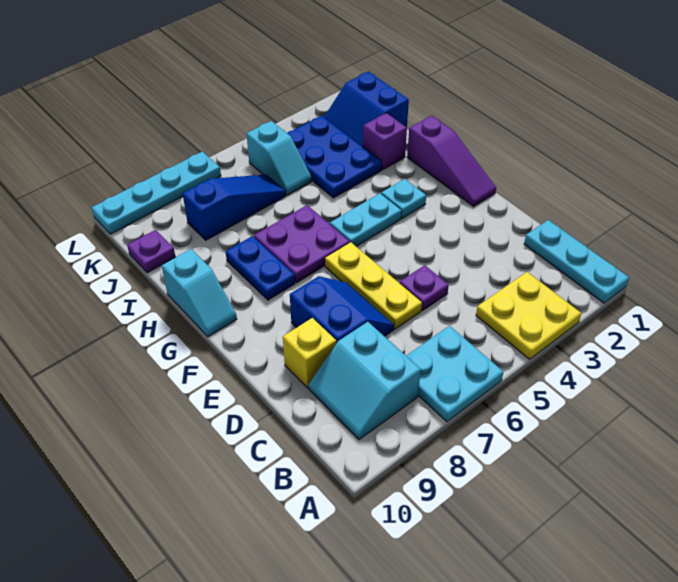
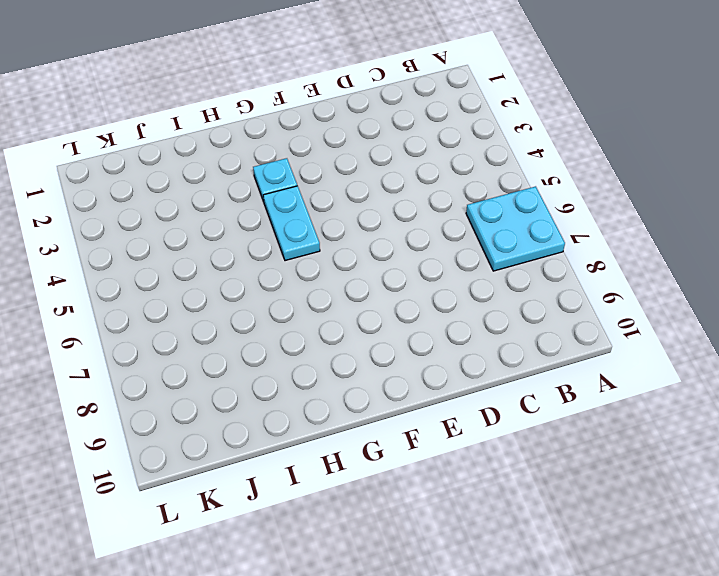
none -> cyan 1x3 plate [524,220,629,303]
none -> yellow 2x2 plate [476,272,581,359]
none -> cyan 2x2 slope [309,322,421,440]

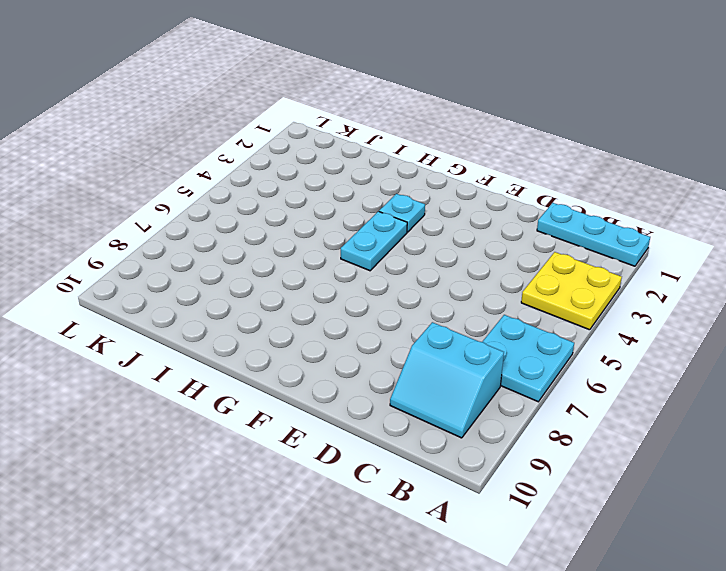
none -> purple 1x1 plate [399,265,449,311]
none -> yellow 1x3 plate [325,242,422,329]
none -> blue 2x2 slope [290,276,394,343]

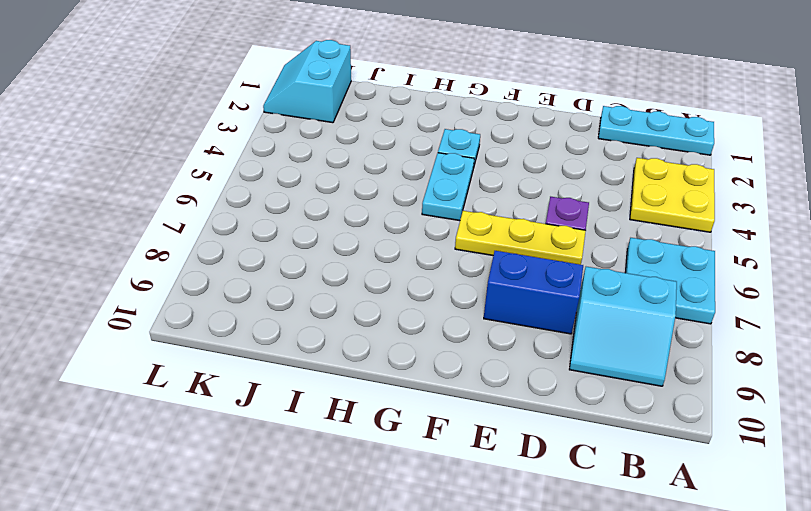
cyan 2x2 slope [263,40,351,123] -> blue 2x2 slope [324,72,409,147]
none -> yellow 1x1 brick [283,318,336,388]
none -> purple 1x3 slope [407,115,496,206]
none -> purple 2x2 plate [254,205,350,283]

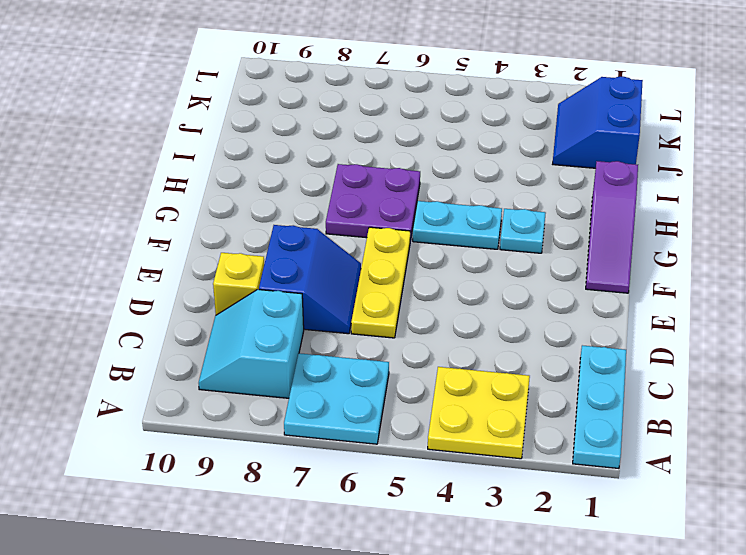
none -> purple 1x1 plate [399,265,449,311]
none -> blue 1x2 plate [226,236,295,300]
none -> cyan 1x2 slope [161,249,237,337]

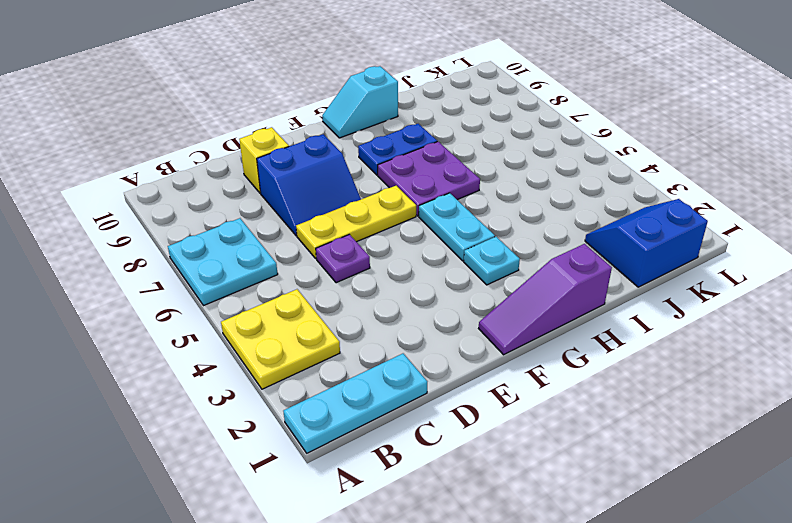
none -> cyan 2x2 slope [309,322,421,440]
none -> purple 1x1 brick [363,113,407,170]
none -> blue 2x3 plate [287,116,382,198]

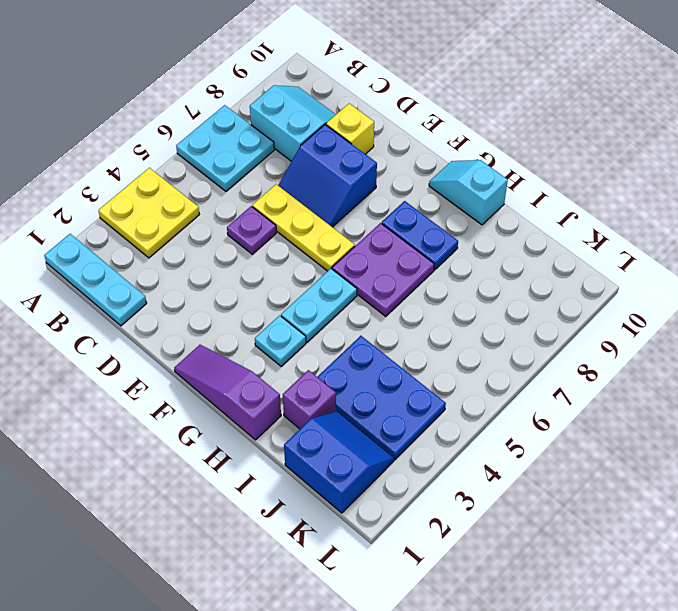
none -> cyan 1x2 slope [247,121,312,195]
none -> blue 1x3 slope [183,175,286,240]
none -> purple 1x1 plate [127,230,175,273]

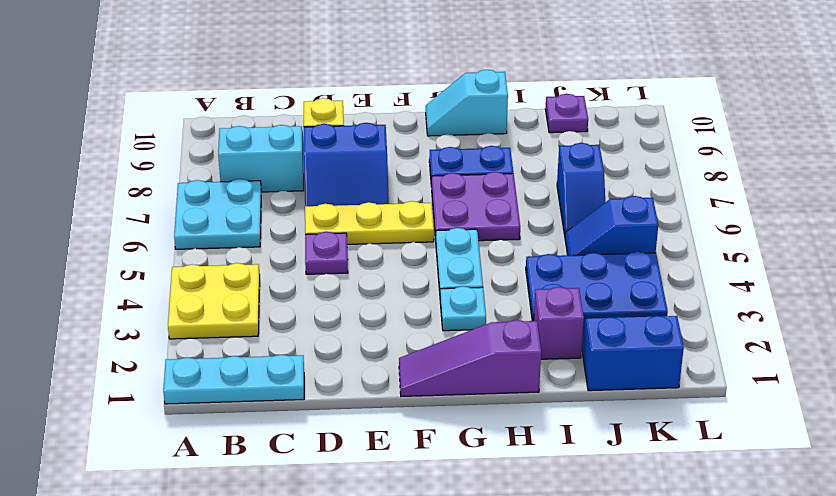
blue 1x2 slope [565,196,658,255] -> cyan 1x2 slope [247,121,312,195]
blue 1x2 slope [557,143,605,235] -> blue 1x3 slope [183,175,286,240]
none -> cyan 1x4 plate [92,152,221,234]

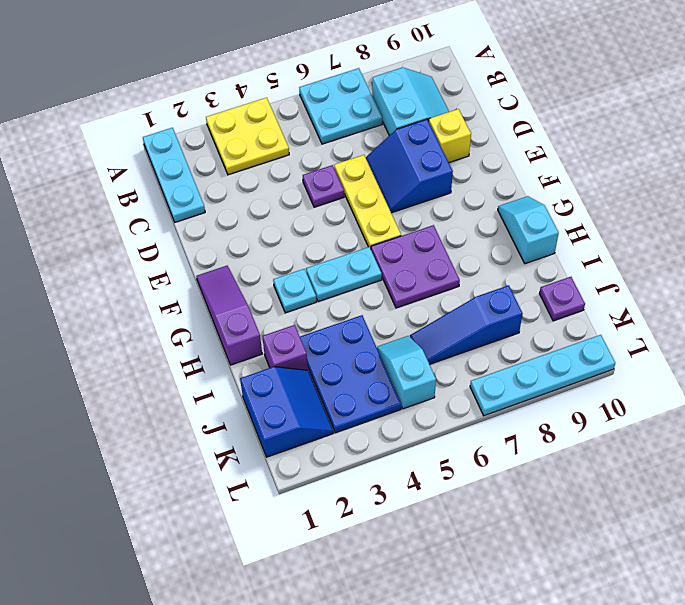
none -> blue 1x2 plate [226,236,295,300]

